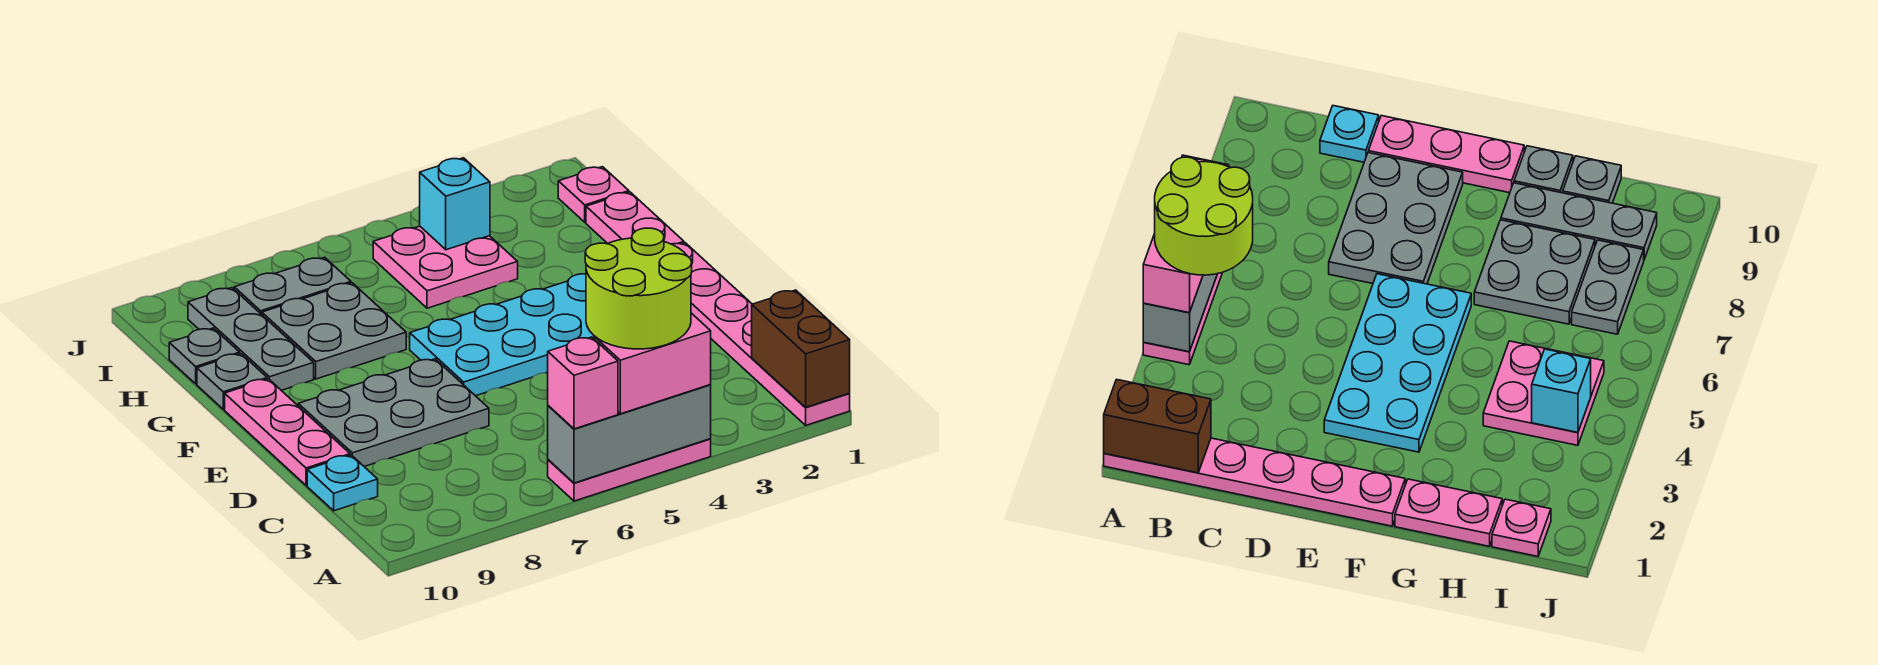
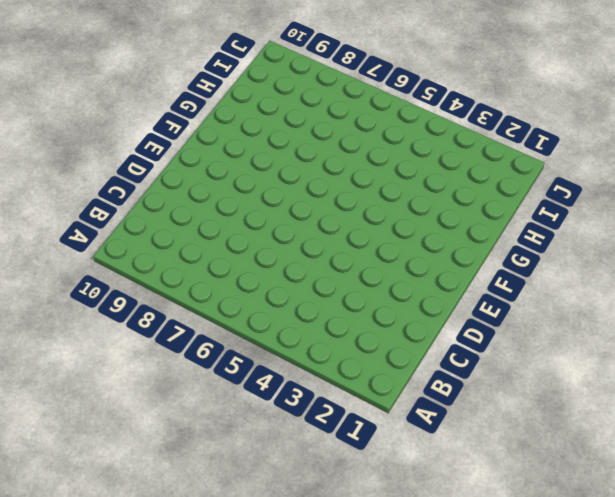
none -> pink 1x6 plate [672,243,850,425]
none -> pink 1x3 plate [548,439,711,501]
none -> cyan 1x1 plate [307,455,378,511]

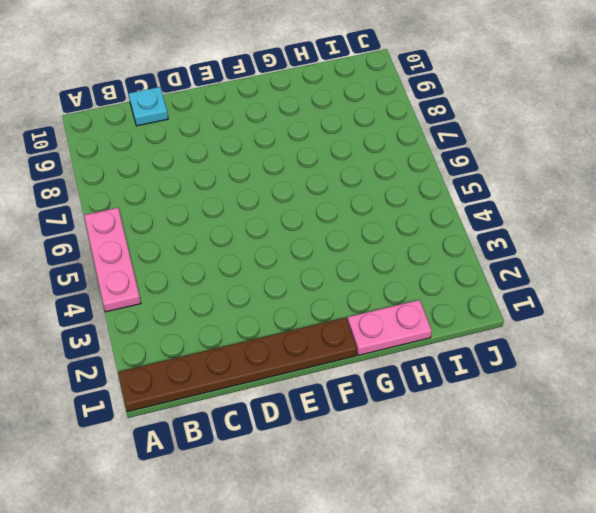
brown 1x6 plate [118,317,357,412] -> pink 1x6 plate [672,243,850,425]
none -> grey 2x3 plate [298,359,489,466]
none -> pink 1x3 plate [225,379,350,485]
none -> cyan 2x4 plate [410,274,594,396]

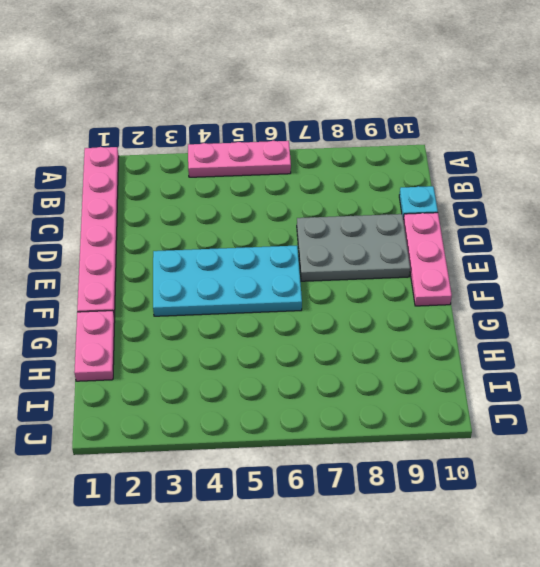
none -> grey 2x2 plate [262,283,406,379]
none -> grey 1x3 plate [188,288,314,390]
none -> grey 1x1 plate [197,354,267,409]

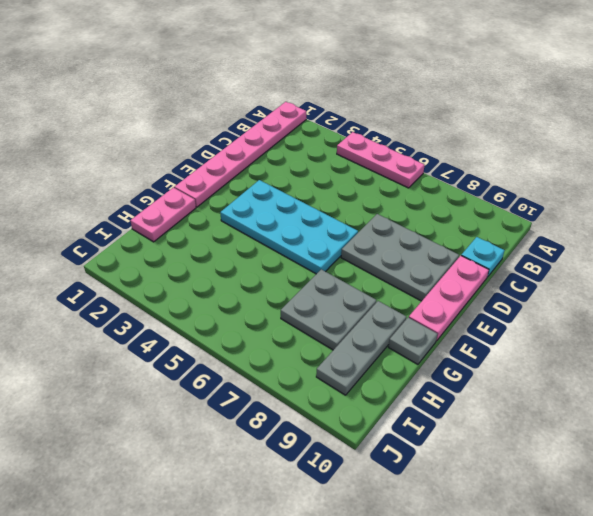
none -> pink 2x2 plate [373,226,518,308]
none -> grey 1x1 plate [169,328,240,384]
none -> pink 1x1 plate [558,167,629,222]

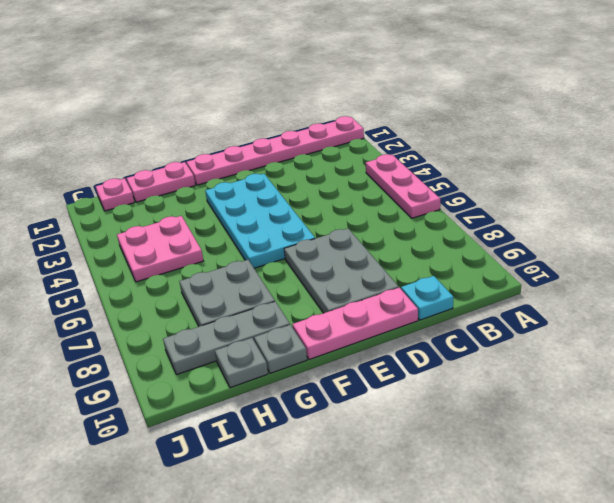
none -> grey 1x2 plate [234,257,351,315]
none -> brown 1x2 brick [752,290,850,407]
none -> grey 1x3 brick [548,385,711,483]

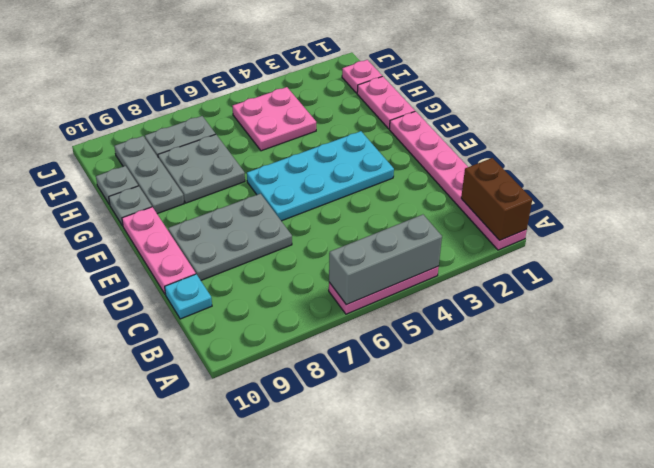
none -> cyan 1x1 brick [420,158,490,250]
none -> pink 1x2 brick [594,313,711,414]
none -> pink 1x1 brick [548,337,618,429]

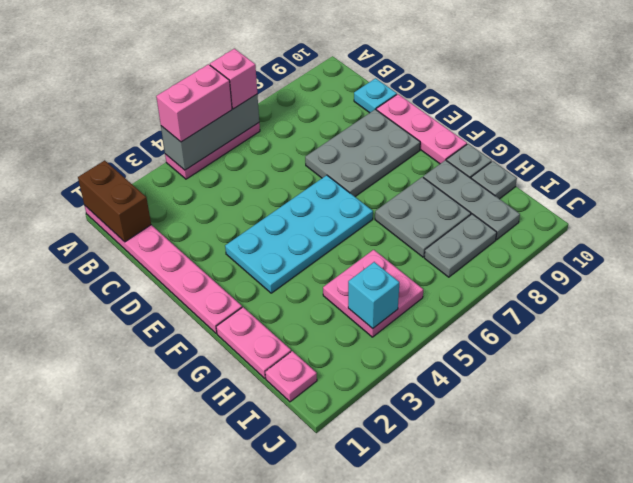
none -> lime 2x2 round brick [585,228,692,349]

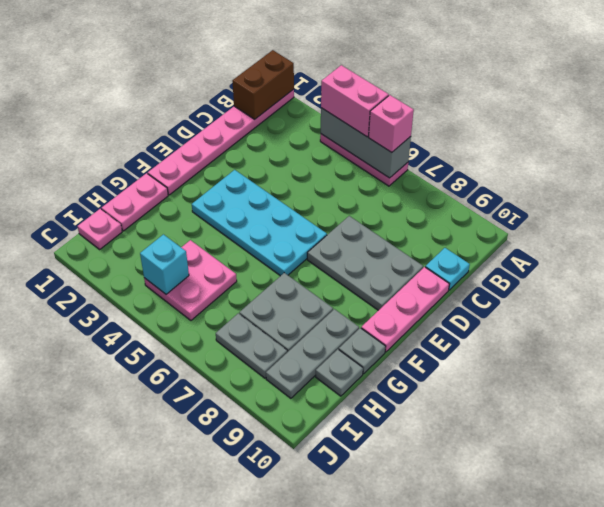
none -> lime 2x2 round brick [585,228,692,349]

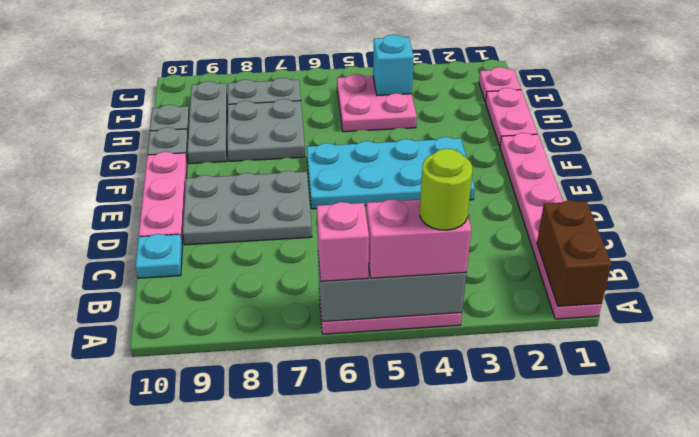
lime 1x1 round brick [420,149,472,230] -> lime 2x2 round brick [585,228,692,349]

